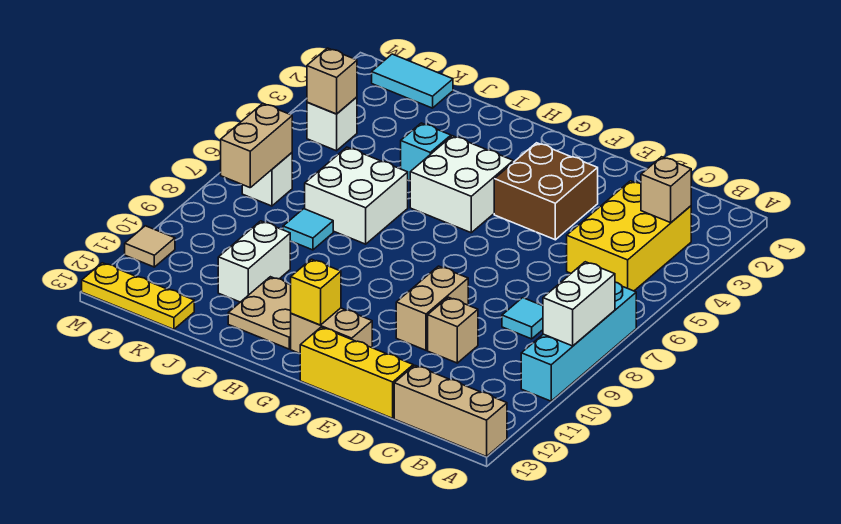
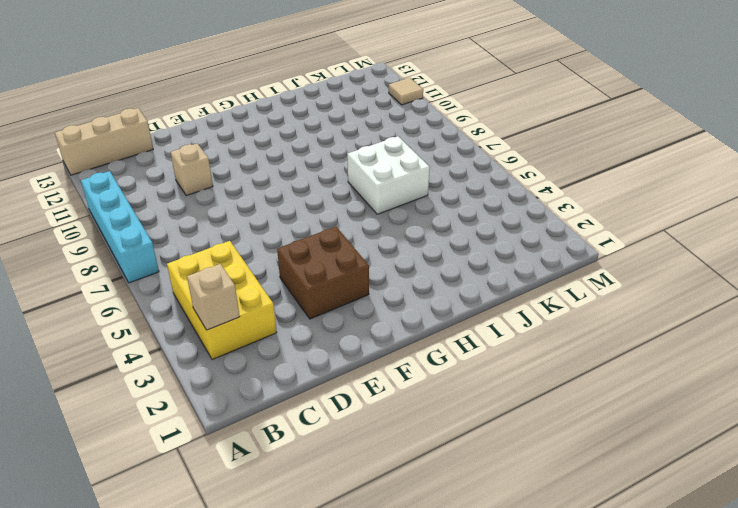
none -> cyan 1x1 tile [502,298,543,339]
none -> yellow 1x3 brick [300,327,413,418]
none -> tan 1x2 brick [396,266,468,350]

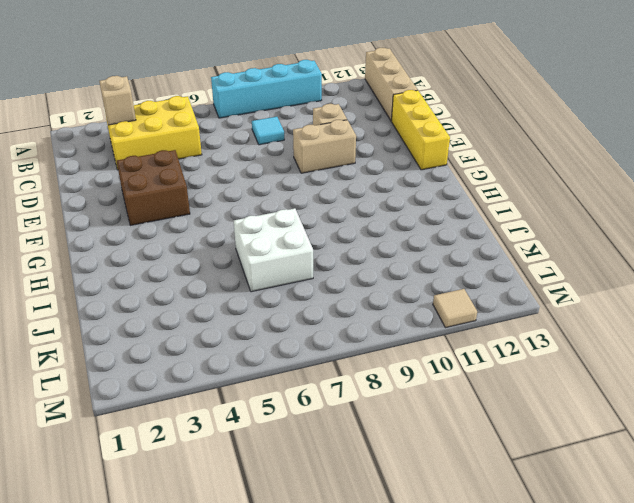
none -> tan 1x2 brick [291,308,372,354]
none -> white 2x2 brick [410,136,513,233]
none -> tan 2x2 plate [228,277,291,349]

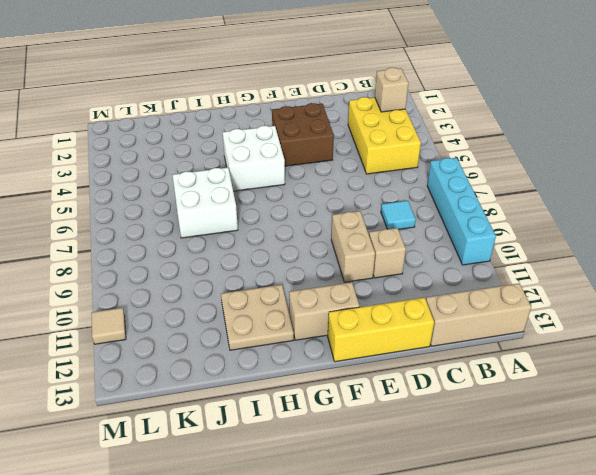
none -> cyan 1x1 brick [401,123,451,181]
none -> cyan 1x1 tile [283,209,333,250]
none -> white 1x2 brick [218,221,290,302]

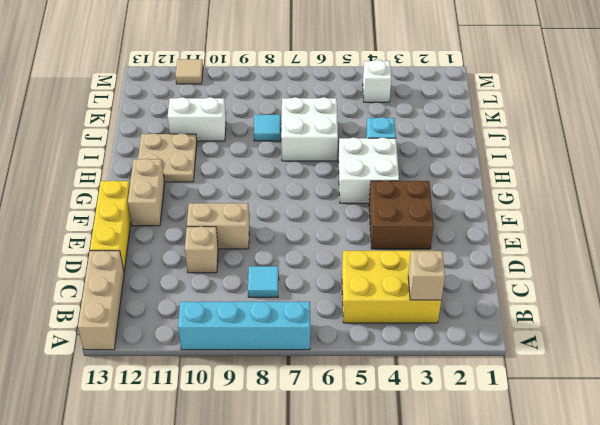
none -> cyan 1x2 tile [372,54,453,108]
none -> yellow 1x3 plate [82,263,194,329]
none -> white 1x1 brick [242,153,292,206]

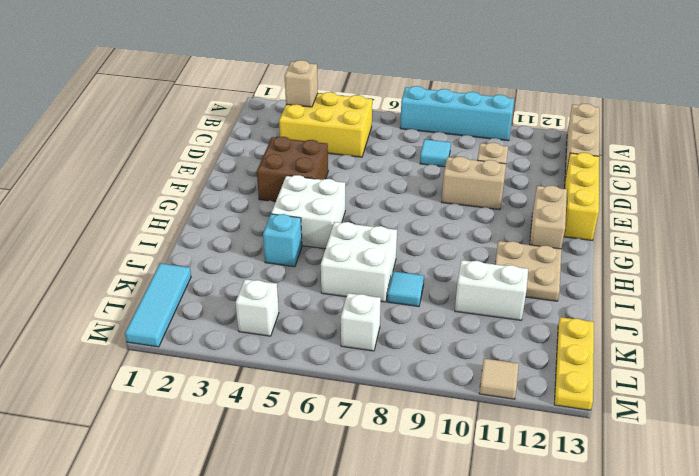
cyan 1x3 tile [125,264,191,347] -> cyan 1x2 tile [372,54,453,108]
none -> white 1x2 brick [543,262,615,346]
none -> yellow 1x1 brick [290,259,341,325]
none -> tan 1x1 brick [307,48,357,114]

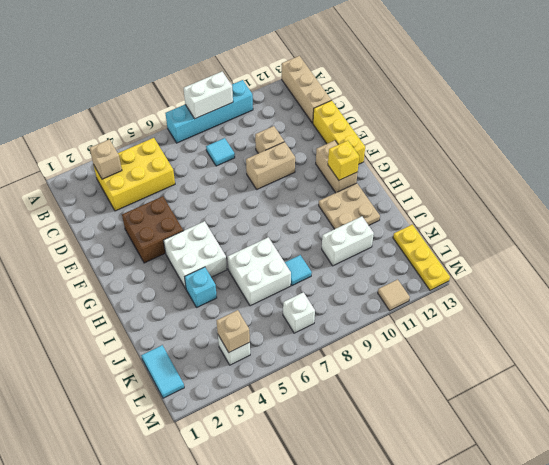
none -> tan 1x2 brick [221,104,292,188]

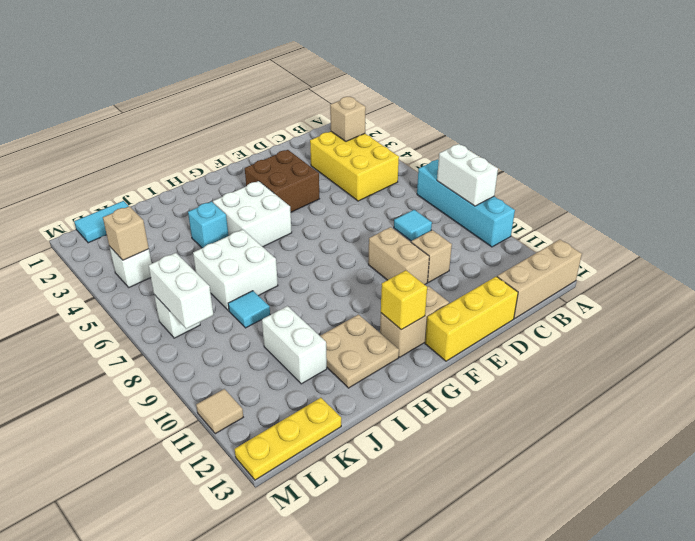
white 1x2 brick [148,253,213,329] -> tan 1x2 brick [221,104,292,188]

